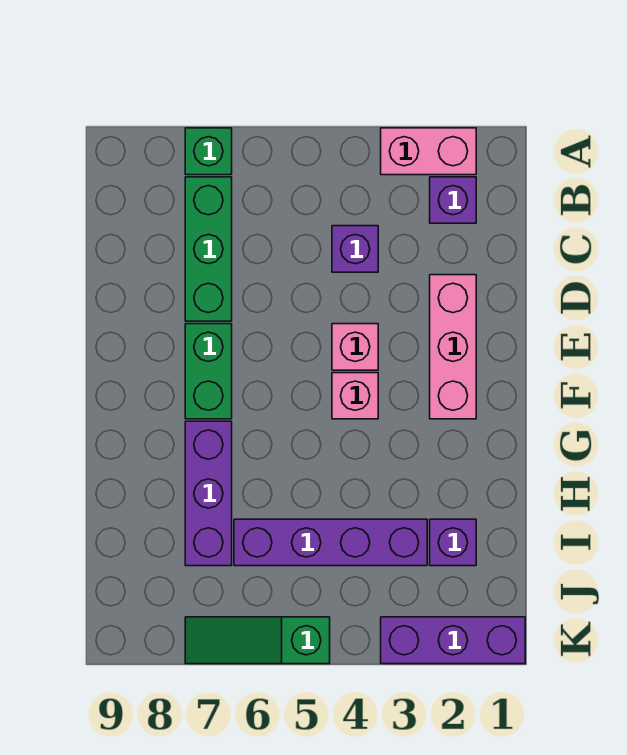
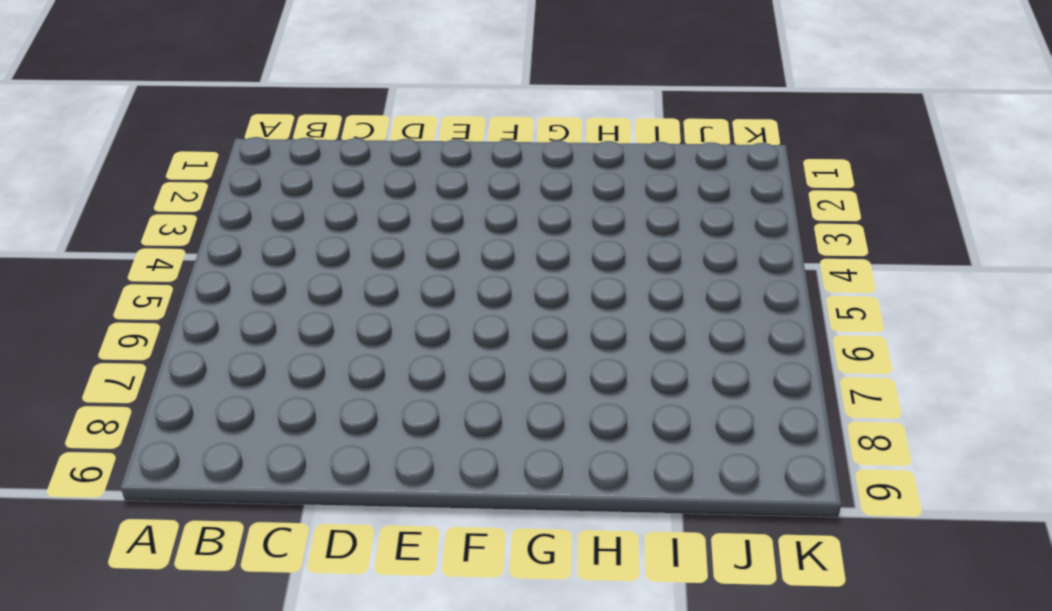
none -> pink 1x2 brick [381,128,476,175]
none -> green 1x1 brick [185,128,232,175]
none -> purple 1x1 brick [430,177,476,223]

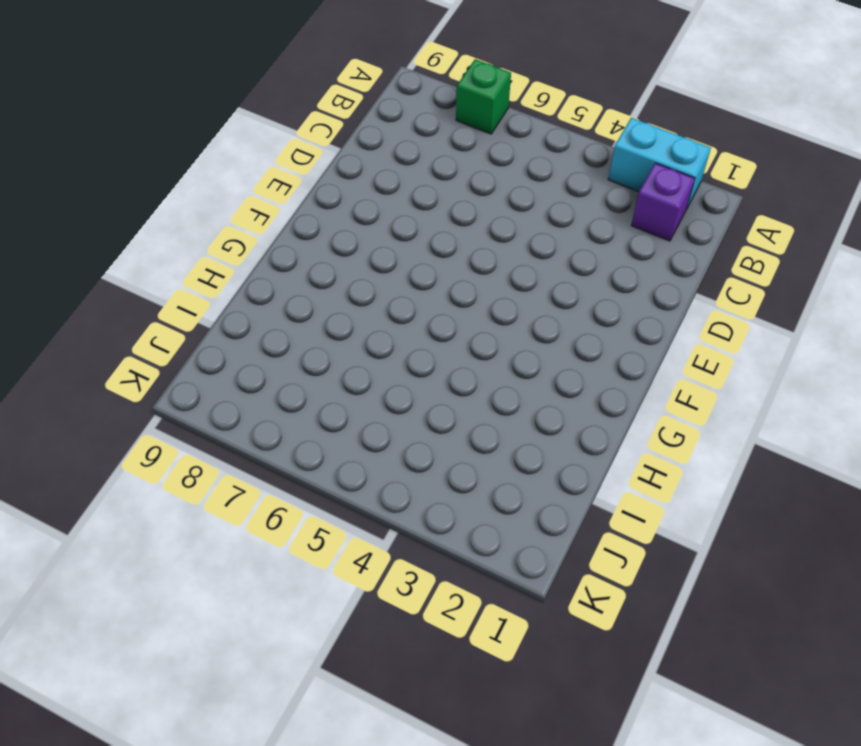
cyan 1x2 brick [608,118,711,209] -> pink 1x2 brick [381,128,476,175]
none -> green 1x3 brick [185,177,232,321]
none -> purple 1x1 brick [332,226,378,272]
none -> pink 1x3 brick [430,275,476,419]

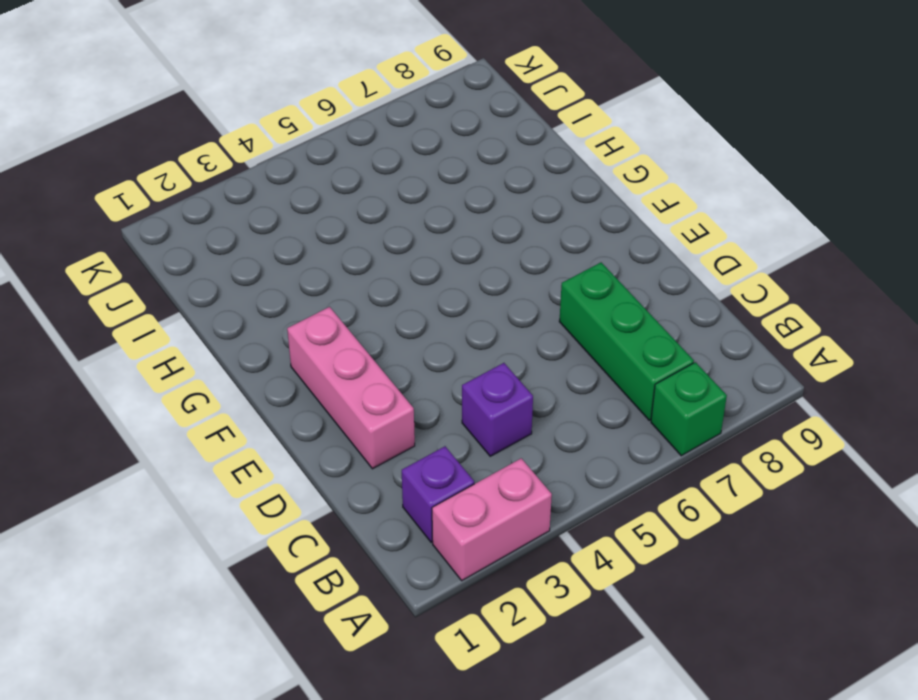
none -> pink 1x1 brick [332,324,378,370]
none -> green 1x2 brick [185,324,232,419]
none -> pink 1x1 brick [332,373,378,419]

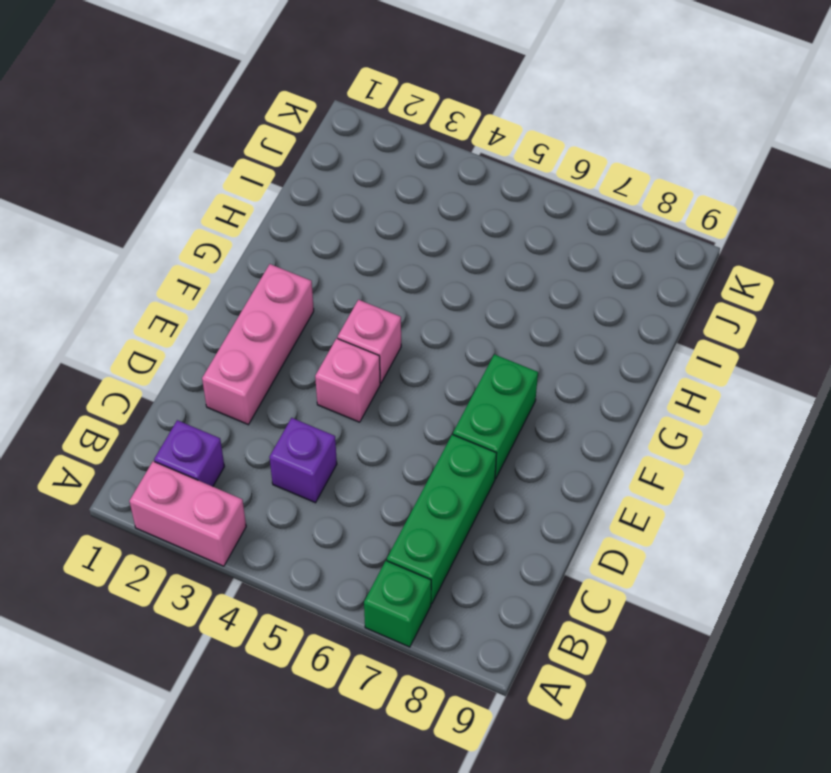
none -> purple 1x3 brick [185,421,232,566]
none -> purple 1x1 brick [430,519,476,566]
none -> purple 1x4 brick [234,519,427,566]

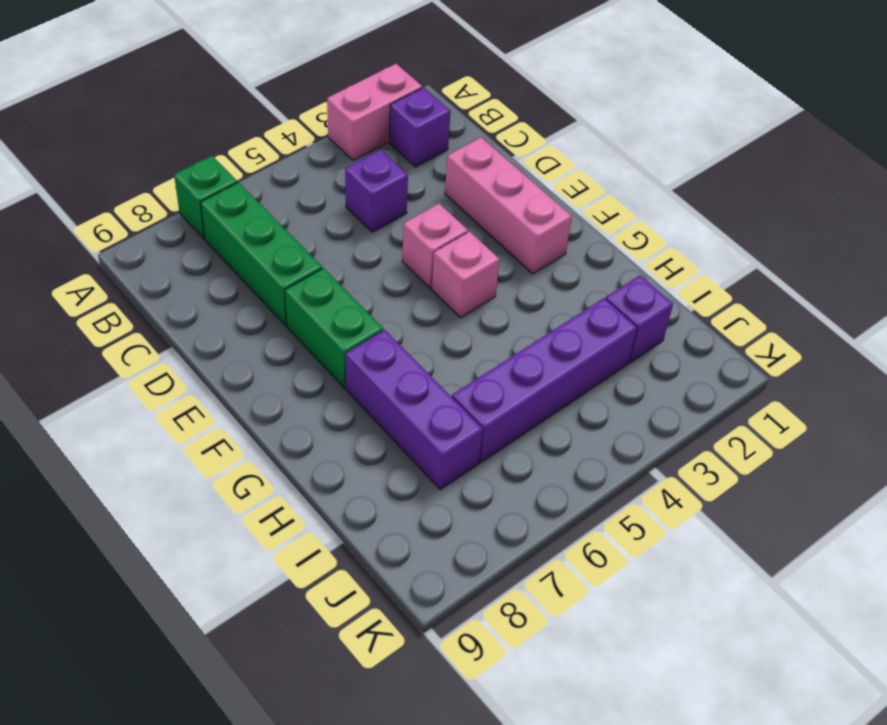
none -> purple 1x3 brick [381,617,525,664]
none -> green 1x3 slope [185,617,330,664]

